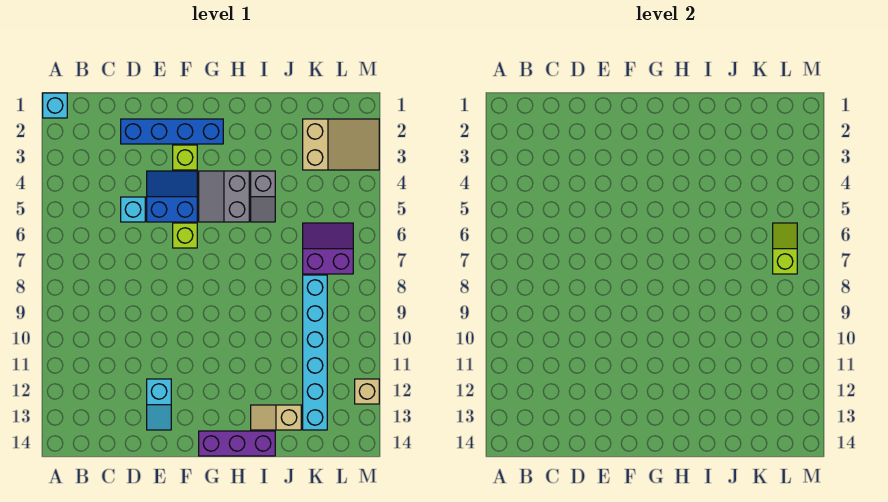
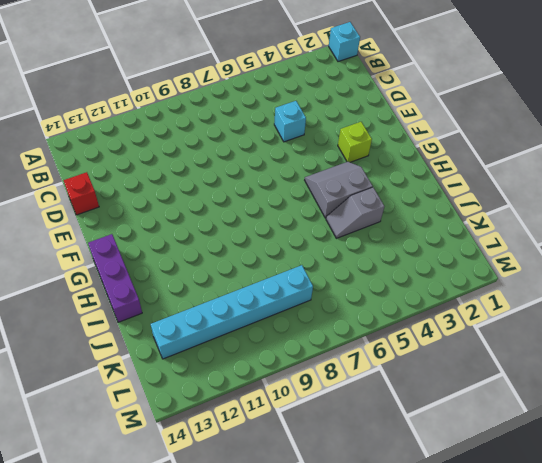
red 1x1 brick [64,172,99,215] -> none
none -> blue 1x4 brick [121,119,223,144]
none -> blue 2x2 slope [147,171,197,222]
none -> cyan 1x2 slope [147,379,171,430]

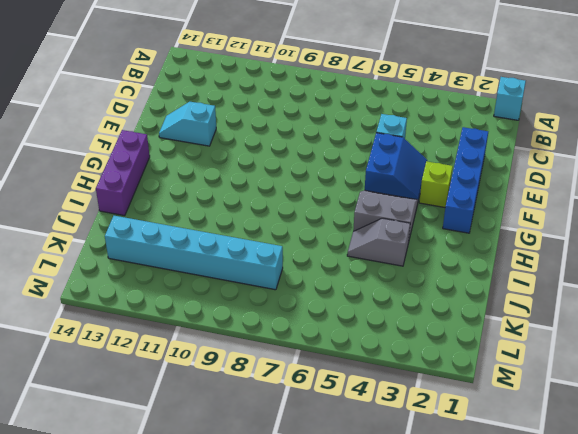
none -> lime 1x1 brick [173,223,197,248]
none -> tan 1x2 slope [251,405,301,430]
none -> tan 2x3 slope [303,119,379,170]

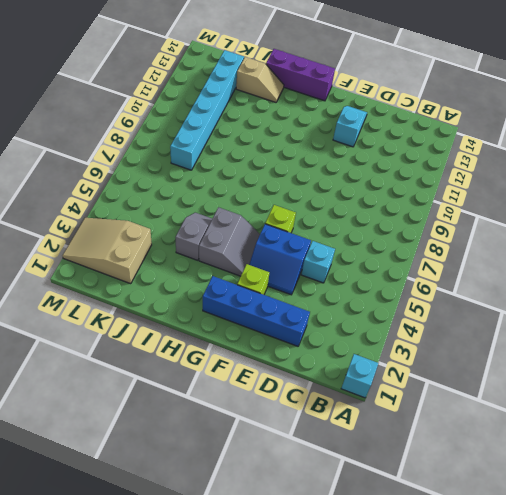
none -> purple 2x2 slope [303,223,353,274]
none -> tan 1x1 brick [355,379,379,404]
none -> lime 1x2 slope [773,223,797,274]

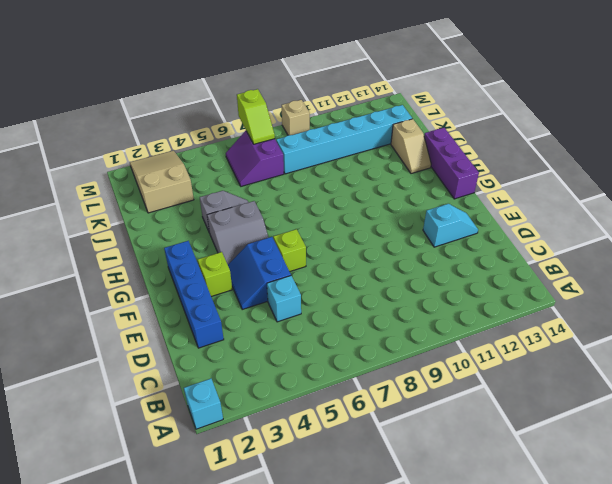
lime 1x2 slope [237,89,275,144] -> lime 1x2 slope turned to [773,223,797,274]
tan 1x1 brick [282,100,310,135] -> tan 1x1 brick moved to [355,379,379,404]

